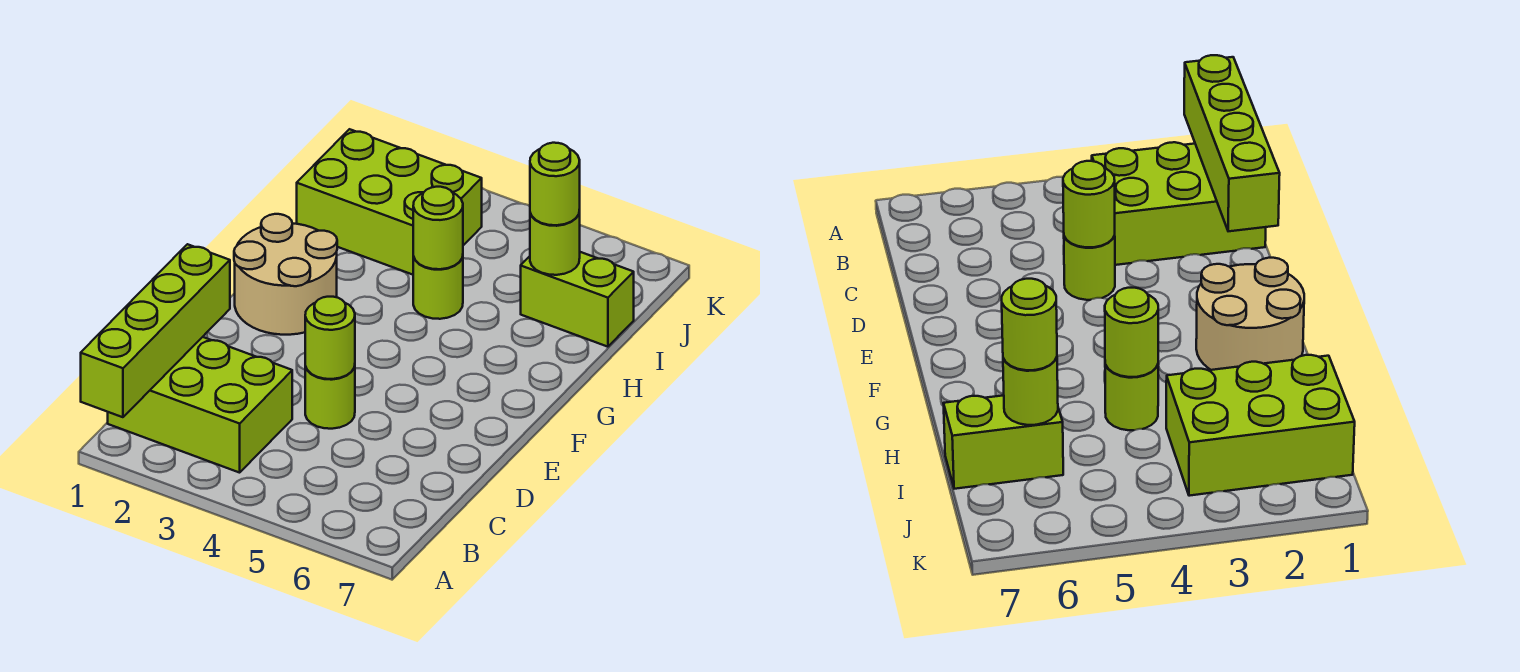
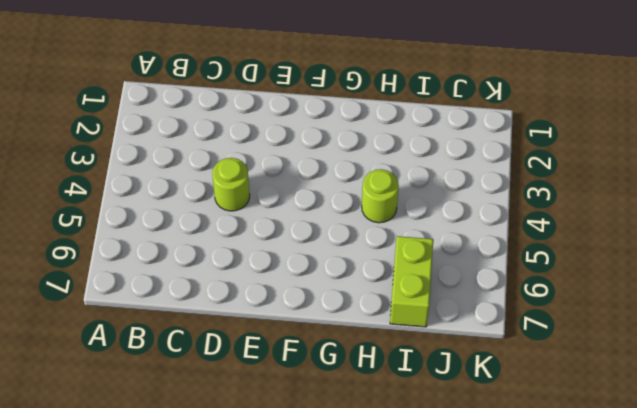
none -> lime 2x3 brick [108,337,292,473]
none -> tan 2x2 round brick [234,214,337,335]

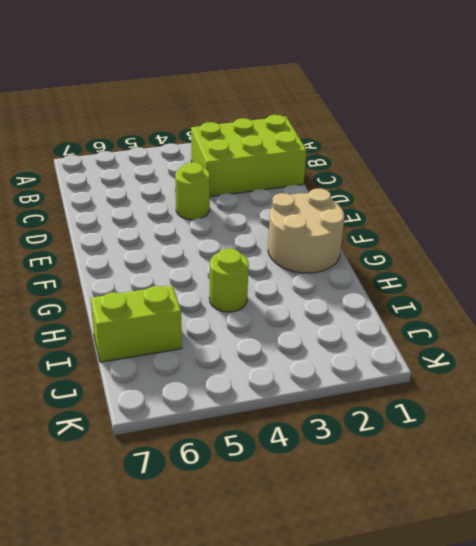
none -> lime 2x3 brick [297,129,482,275]
none -> lime 1x4 brick [81,244,230,417]

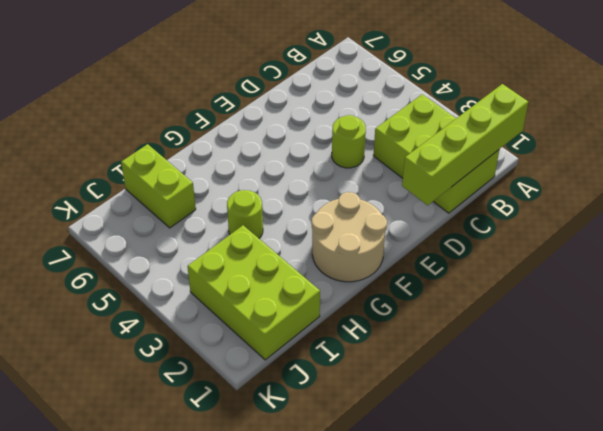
none -> lime 1x1 round brick [305,297,355,379]
none -> lime 1x1 round brick [413,187,463,269]

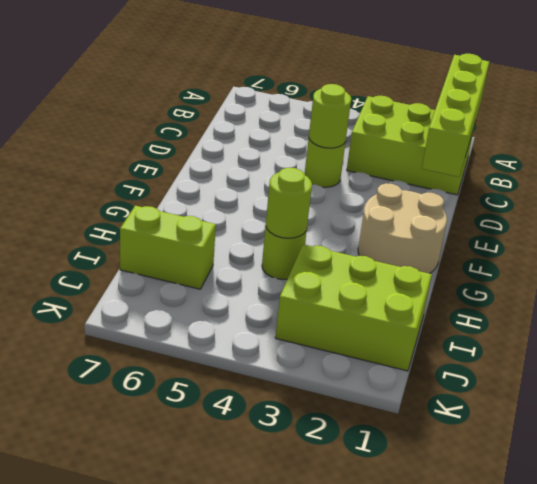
none -> lime 1x1 round brick [530,210,580,275]
none -> lime 1x1 round brick [530,143,580,225]

